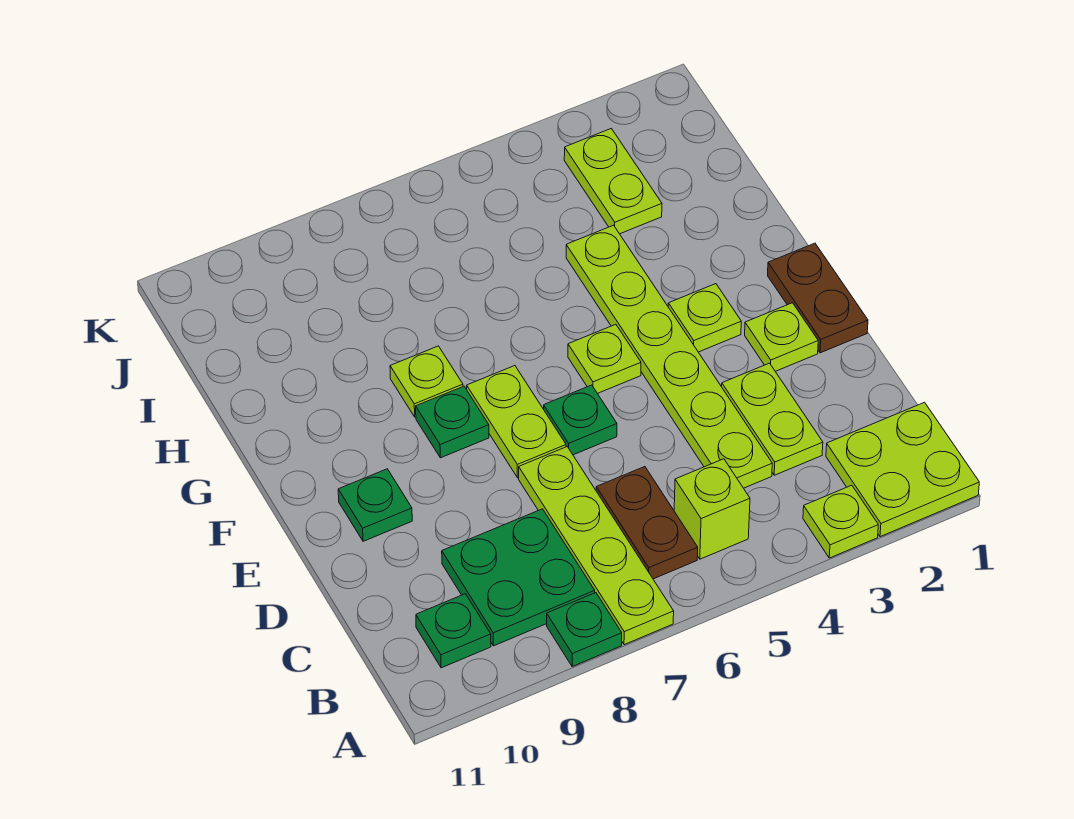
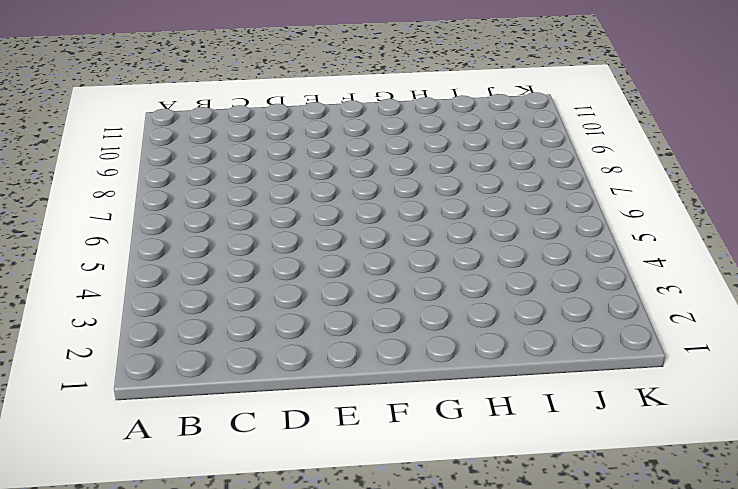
none -> lime 2x2 plate [826,402,979,537]
none -> lime 1x1 plate [803,485,878,558]
none -> lime 1x4 plate [519,447,674,645]

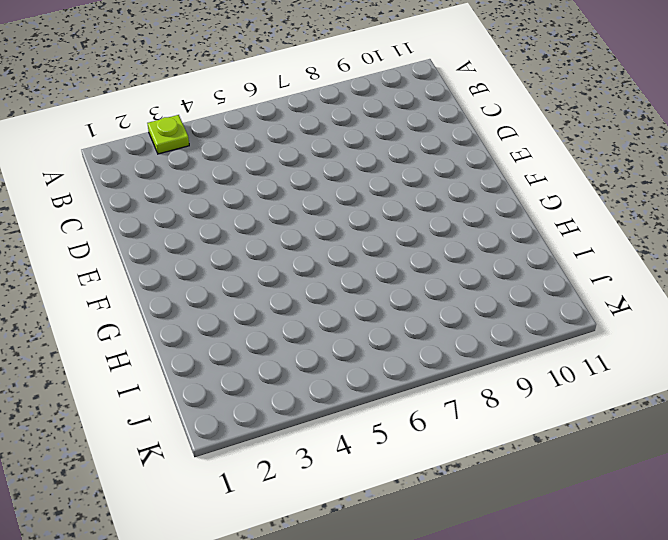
none -> lime 2x2 plate [826,402,979,537]
none -> lime 1x4 plate [519,447,674,645]
none -> green 1x1 plate [547,593,622,666]

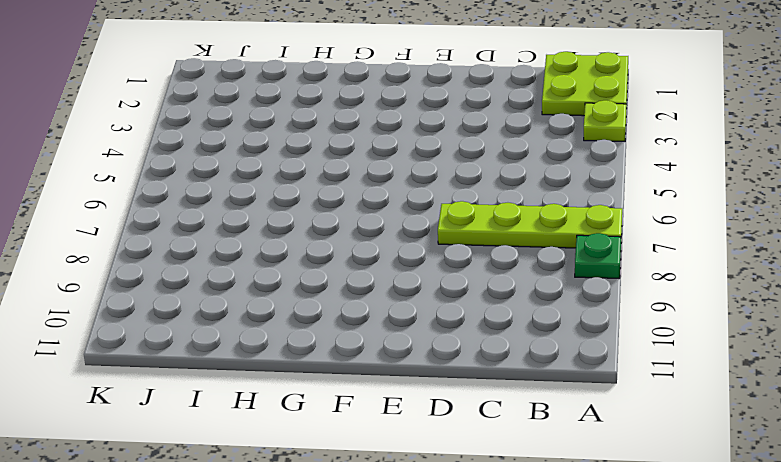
none -> lime 1x1 brick [674,459,750,559]
none -> brown 1x2 plate [596,467,698,579]
none -> green 2x2 plate [442,509,595,646]

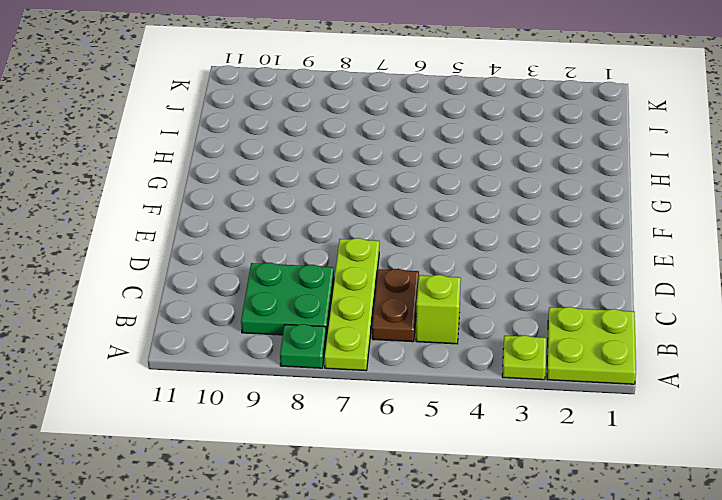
none -> green 1x1 plate [416,594,491,668]
none -> lime 1x2 plate [722,363,823,475]
none -> lime 1x6 plate [566,225,772,488]

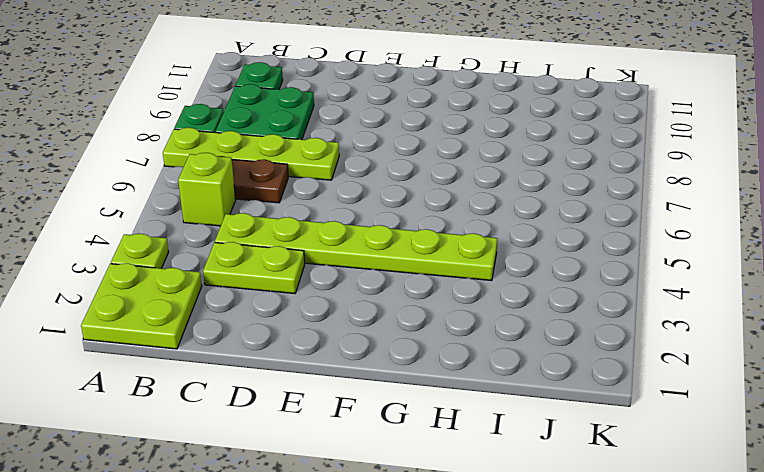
none -> brown 1x2 plate [768,243,868,353]
none -> lime 1x1 plate [745,303,818,371]
none -> green 1x1 plate [544,385,617,455]

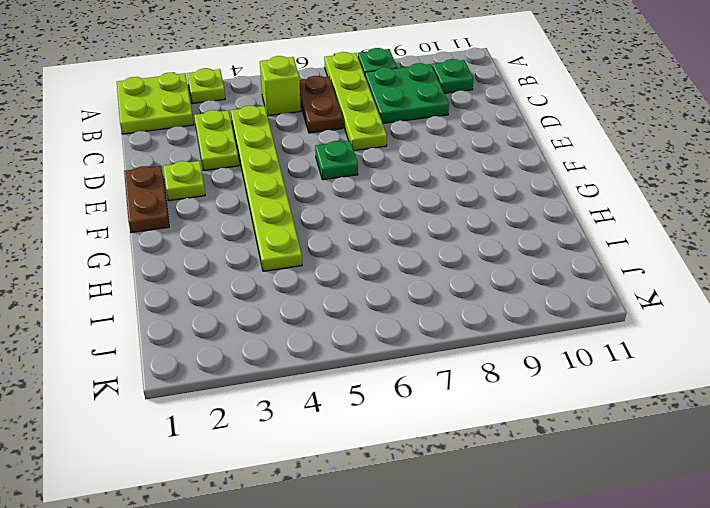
none -> lime 1x2 plate [467,366,566,478]
none -> green 1x1 plate [338,469,412,541]
none -> lime 1x1 plate [668,284,741,352]

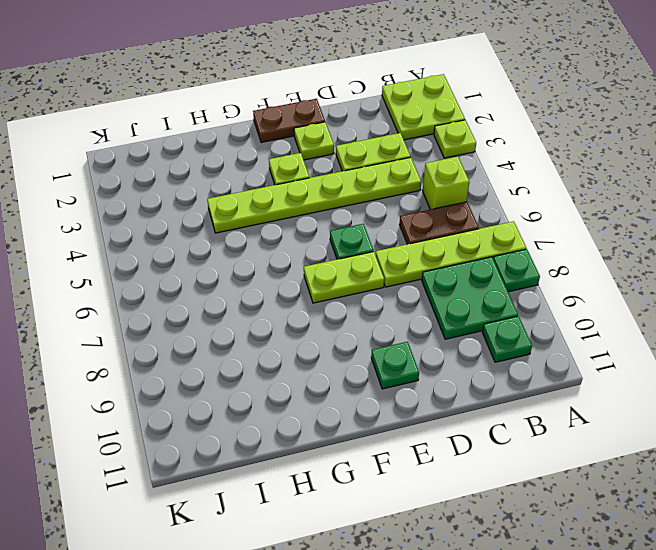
none -> lime 1x1 plate [568,324,641,393]
none -> green 1x1 plate [416,386,489,458]
none -> lime 1x1 plate [390,346,463,417]

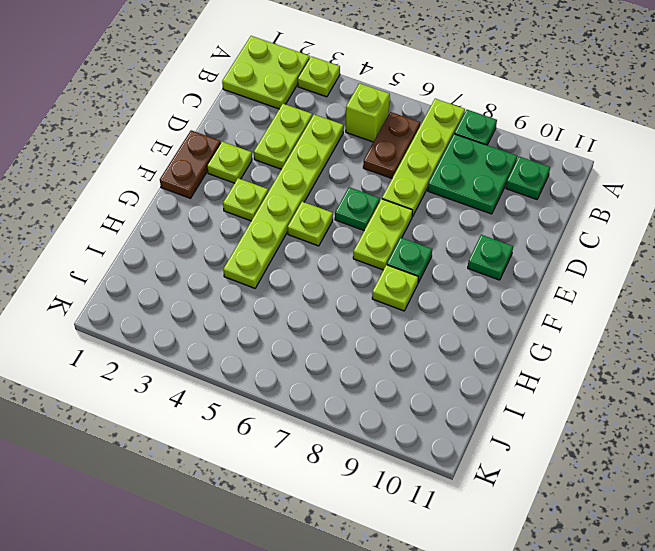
none -> lime 1x2 plate [564,129,662,234]

